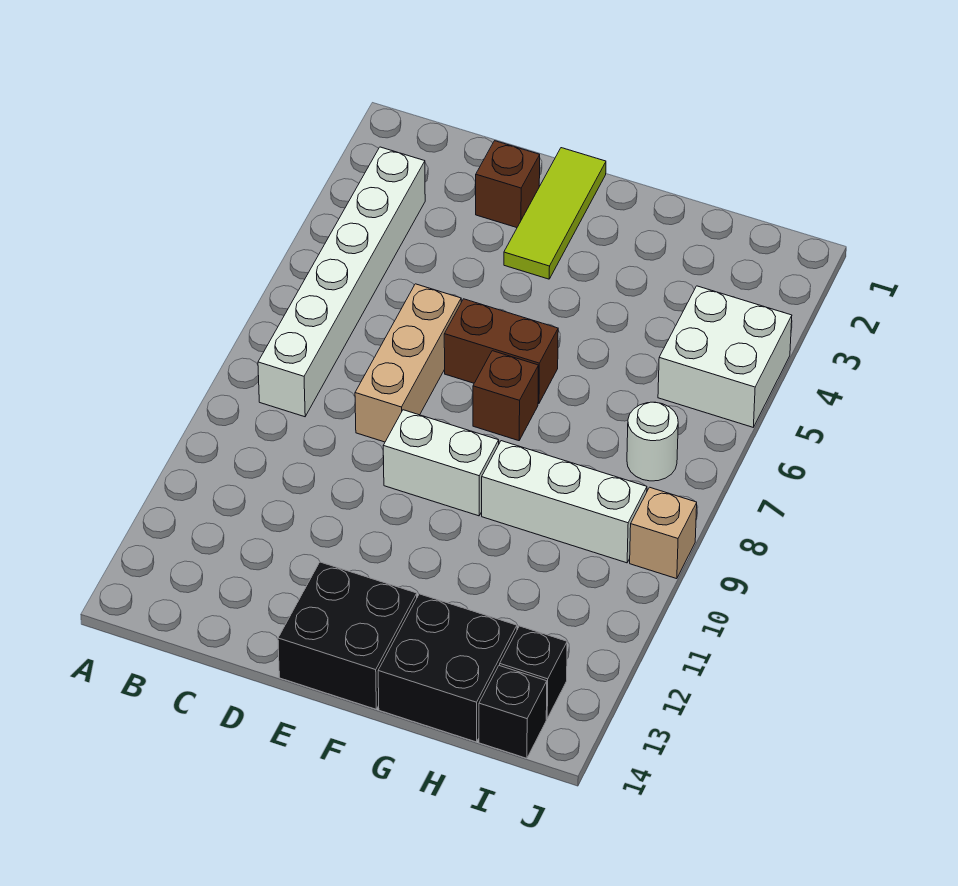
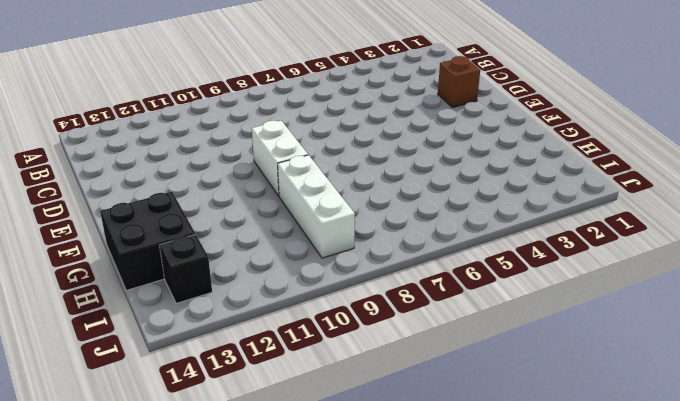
none -> white 1x6 brick [258,147,425,417]
none -> tan 1x3 brick [355,284,461,442]
none -> lime 1x3 tile [504,148,606,279]

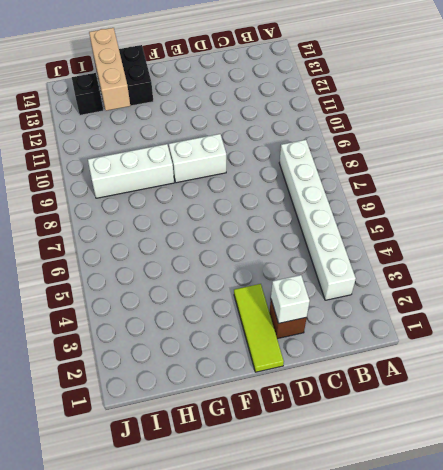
white 1x1 brick [271,275,310,323] -> none
tan 1x3 brick [89,28,130,111] -> tan 1x3 brick moved to [355,284,461,442]
none -> brown 1x2 brick [444,299,558,404]
none -> black 2x2 brick [278,562,417,709]
none -> brown 1x1 brick [473,351,539,441]

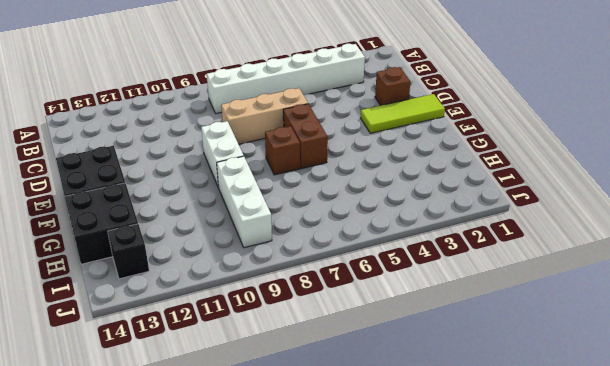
none -> white 2x2 brick [658,286,792,427]
none -> white 1x1 round brick [627,402,678,481]
none -> black 1x1 brick [479,665,547,758]

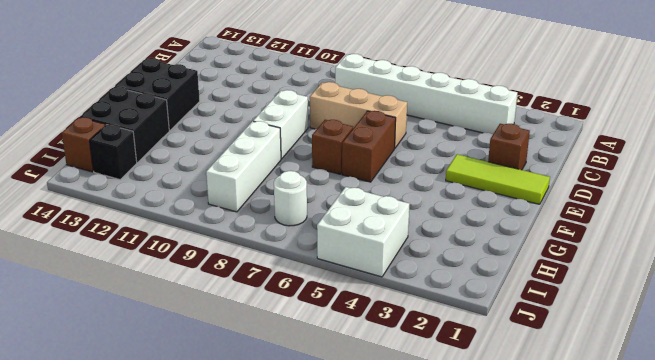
brown 1x1 brick [62,117,105,172] -> black 1x1 brick [479,665,547,758]
none -> tan 1x1 brick [630,487,697,579]

